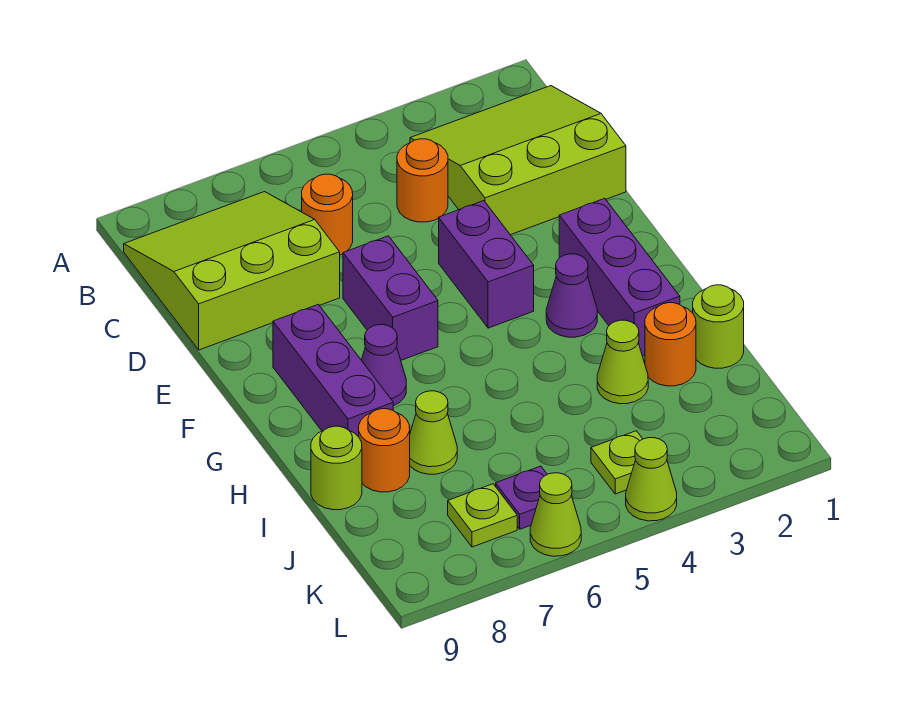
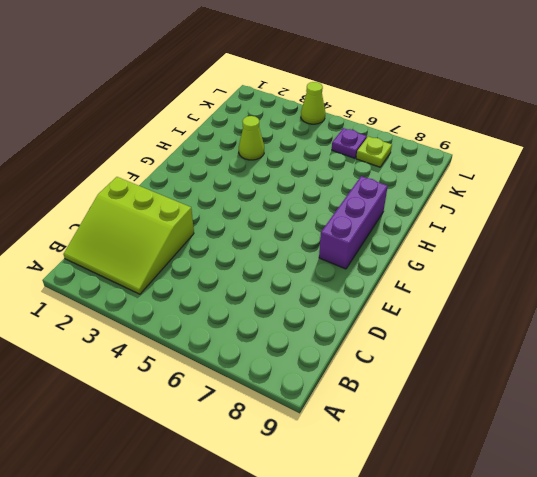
none -> lime 3x3 slope [124,192,340,350]
none -> orange 1x1 round brick [397,139,448,222]
none -> orange 1x1 round brick [302,174,353,255]

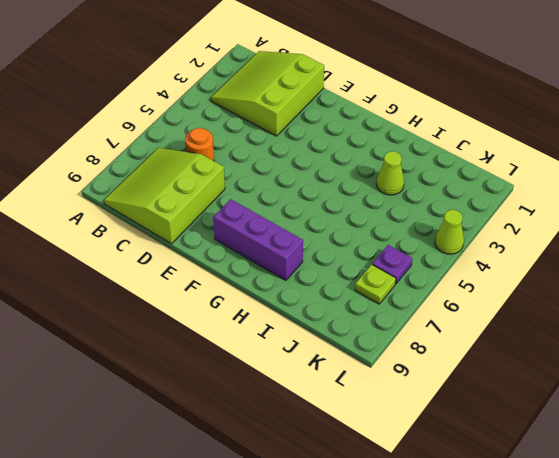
none -> orange 1x1 round brick [397,139,448,222]
none -> purple 1x2 brick [439,201,534,328]
none -> purple 1x2 brick [343,236,438,360]

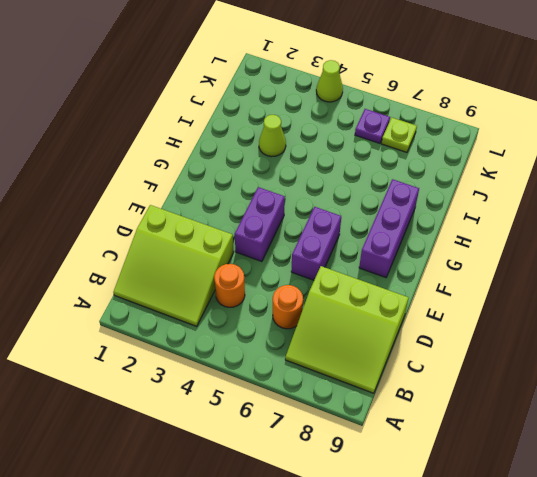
none -> purple 1x3 brick [559,198,680,356]
none -> purple 1x1 cone [546,254,597,337]
none -> purple 1x1 cone [361,325,406,406]

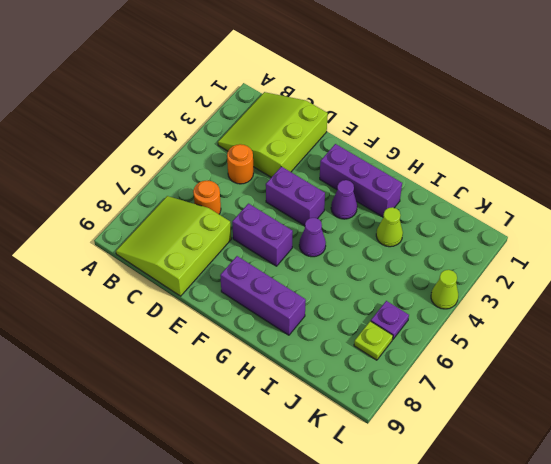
purple 1x1 cone [299,218,326,257] -> purple 1x1 cone moved to [361,325,406,406]
none -> lime 1x1 round brick [693,285,744,368]
none -> orange 1x1 round brick [645,303,696,386]
none -> lime 1x1 cone [410,391,457,474]

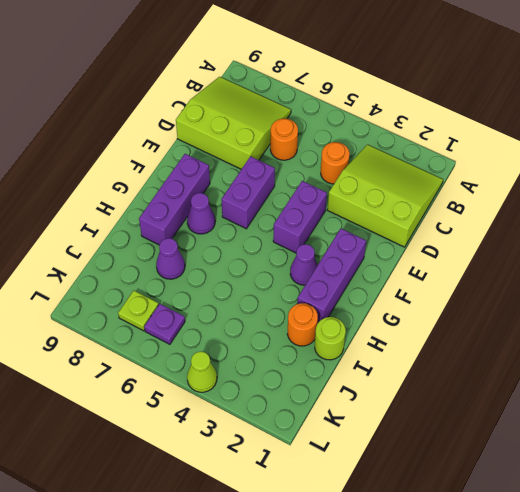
purple 1x1 cone [156,238,185,279] -> lime 1x1 cone [410,391,457,474]
none -> lime 1x1 cone [597,320,648,404]
none -> orange 1x1 round brick [359,409,410,492]
none -> lime 1x1 round brick [311,426,362,510]

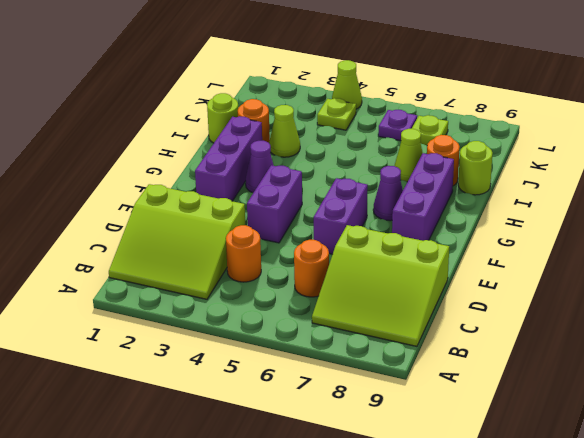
none -> lime 1x1 cone [530,473,581,556]

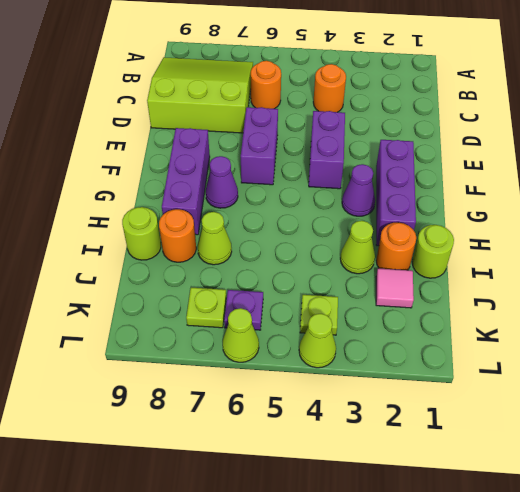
pink 1x1 tile [376,268,414,308] -> none
none -> lime 3x3 slope [410,86,626,235]

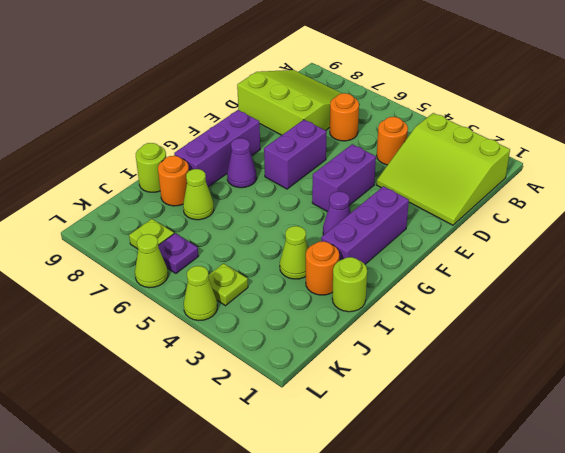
lime 3x3 slope [376,113,510,225] -> lime 3x3 slope turned to [410,86,626,235]

